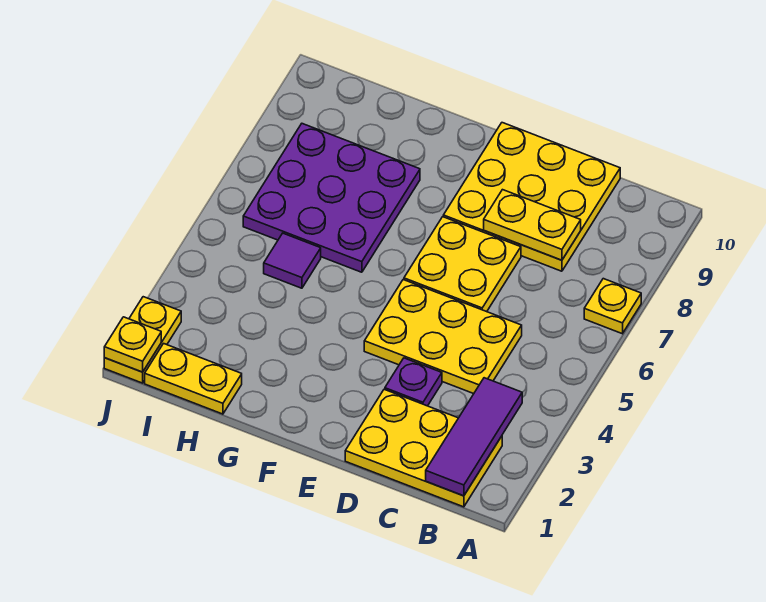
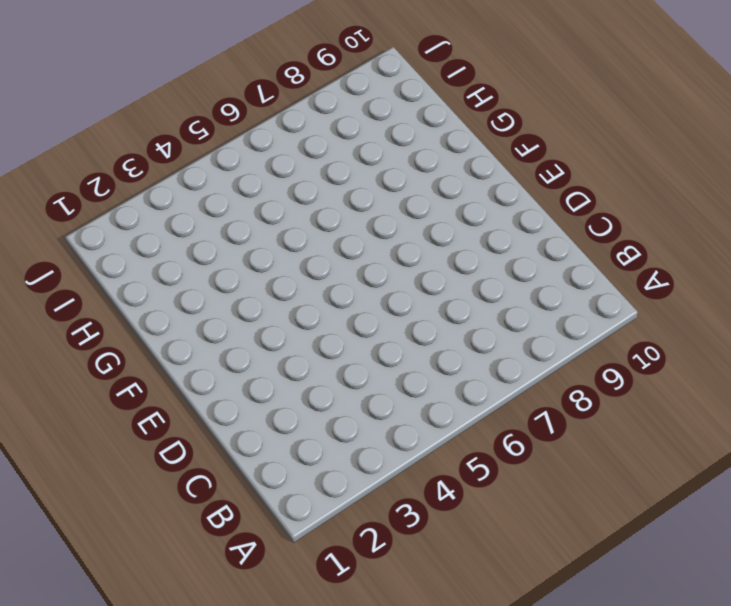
none -> yellow 1x1 plate [584,279,641,334]
none -> yellow 2x3 plate [345,389,502,507]
none -> yellow 2x3 plate [364,280,522,394]

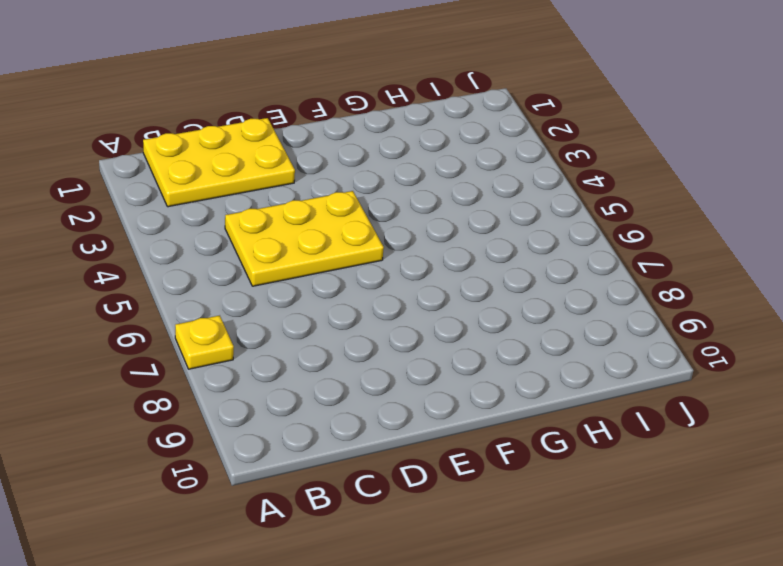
none -> yellow 3x3 plate [443,123,620,271]
none -> purple 1x1 plate [385,358,442,406]
none -> yellow 2x2 plate [404,217,521,312]

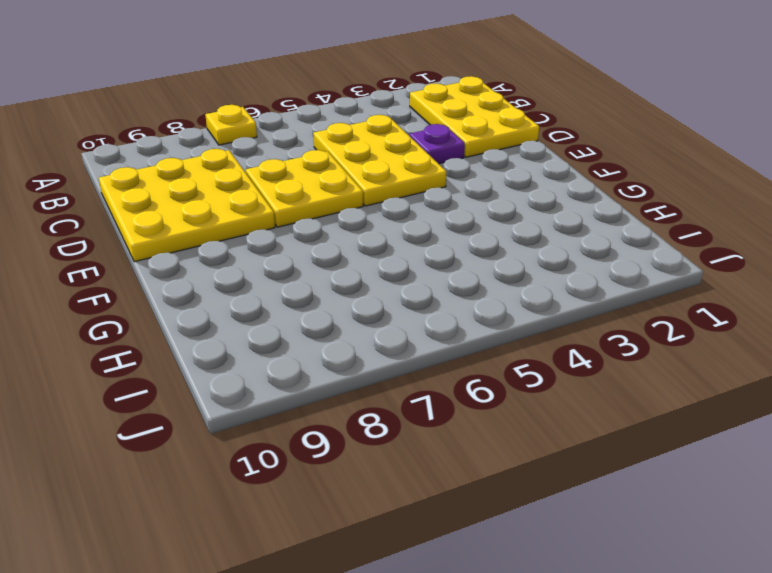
none -> purple 3x3 plate [243,124,420,272]
none -> yellow 1x2 plate [145,344,242,414]
none -> purple 1x1 tile [264,233,321,288]

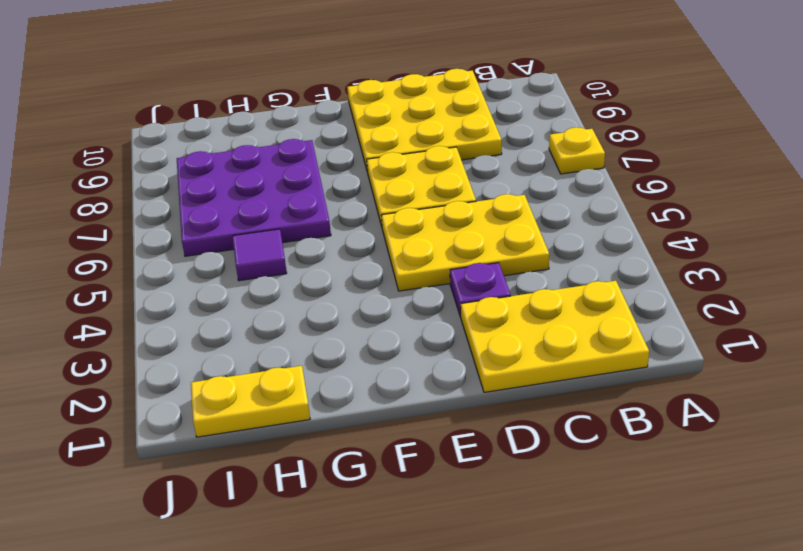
none -> yellow 1x2 plate [104,297,181,383]
none -> purple 1x3 tile [426,378,522,496]
none -> yellow 1x2 plate [484,190,581,260]

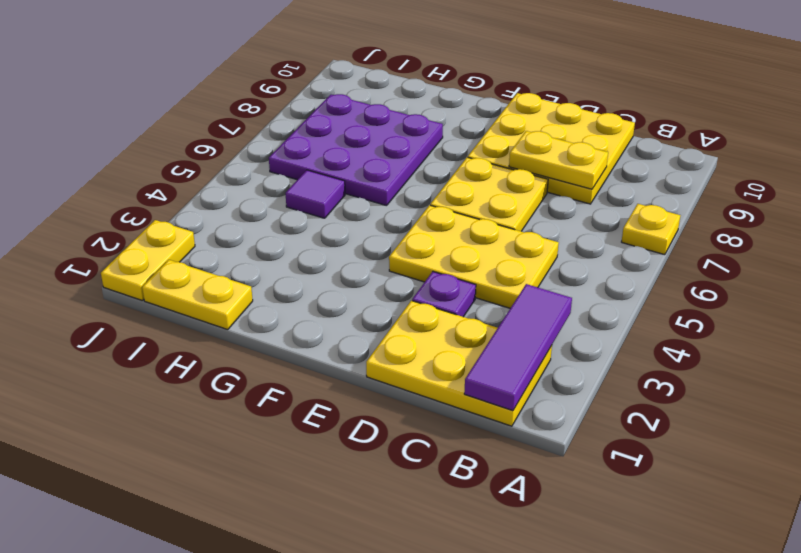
none -> yellow 1x1 plate [104,317,161,372]

